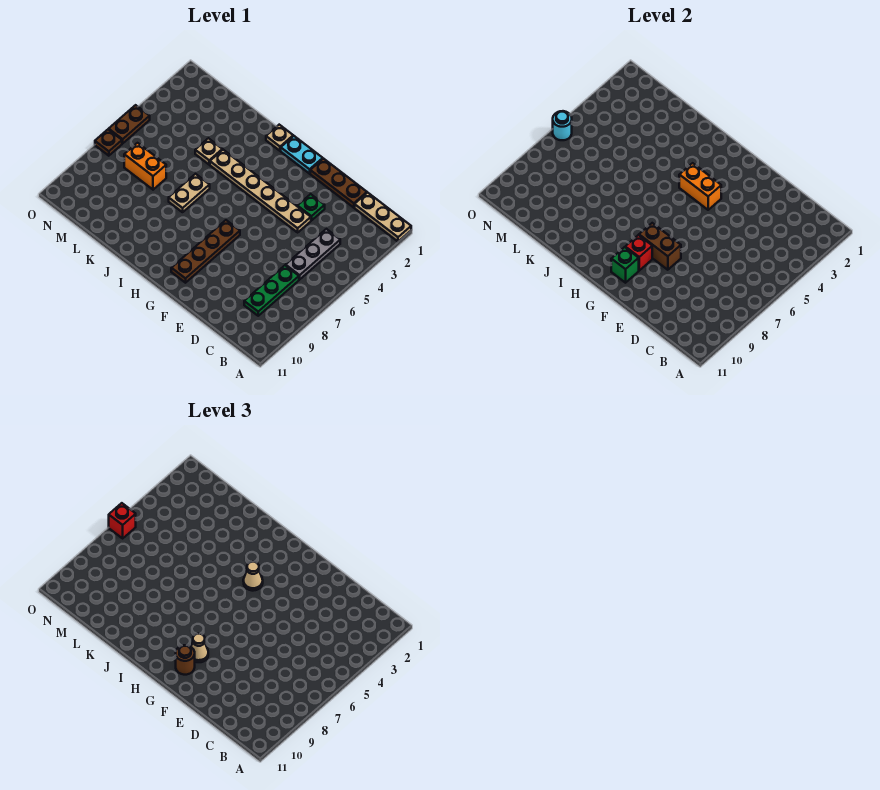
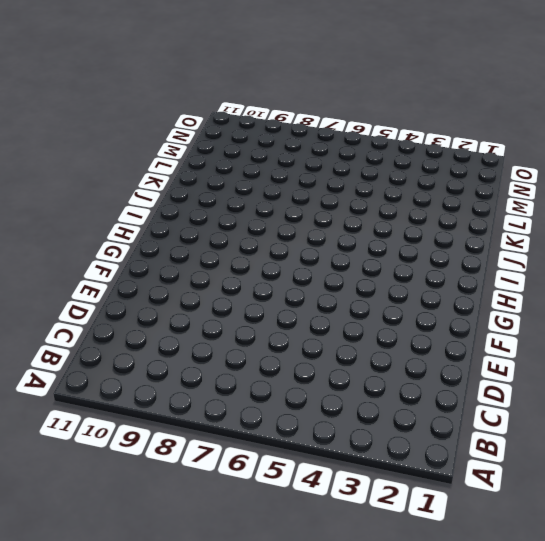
none -> tan 1x3 plate [355,193,411,241]
none -> grey 1x3 plate [286,229,340,279]
none -> green 1x3 plate [244,265,299,316]

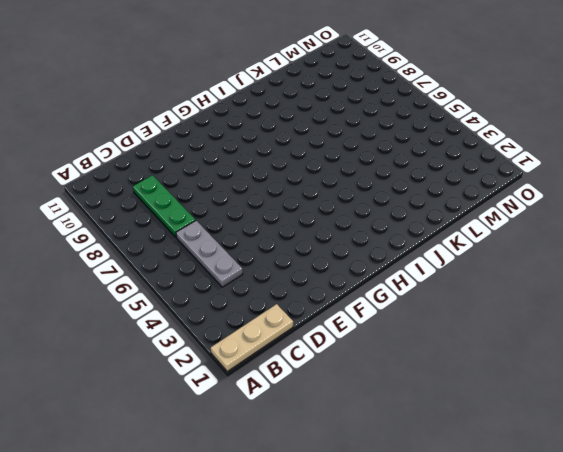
none -> brown 1x3 plate [310,159,367,208]
none -> green 1x1 plate [297,194,325,220]
none -> tan 1x6 plate [210,150,311,232]

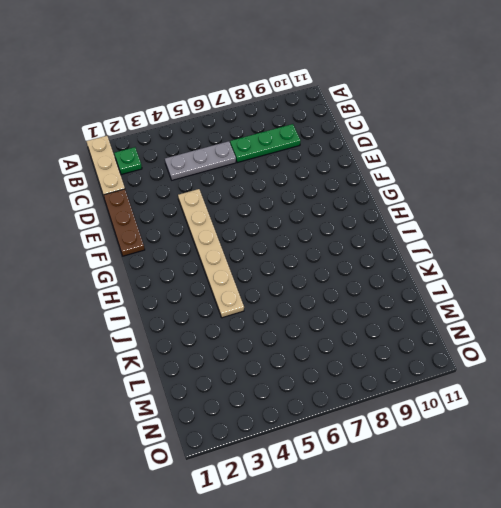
green 1x1 plate [114,147,142,175] -> green 1x1 plate moved to [297,194,325,220]
none -> cyan 1x2 plate [281,136,323,174]
none -> brown 1x4 plate [171,220,240,283]
none -> tan 1x1 plate [266,125,293,151]

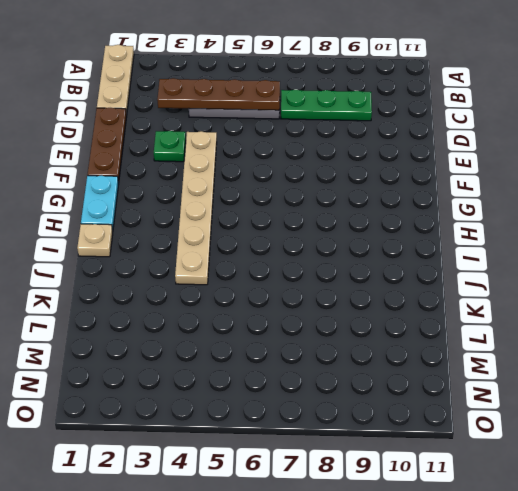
brown 1x4 plate [157,78,280,110] -> brown 1x4 plate moved to [171,220,240,283]
none -> tan 1x2 plate [169,174,210,212]
none -> tan 1x1 plate [195,138,222,164]
none -> orange 1x2 brick [124,143,166,190]

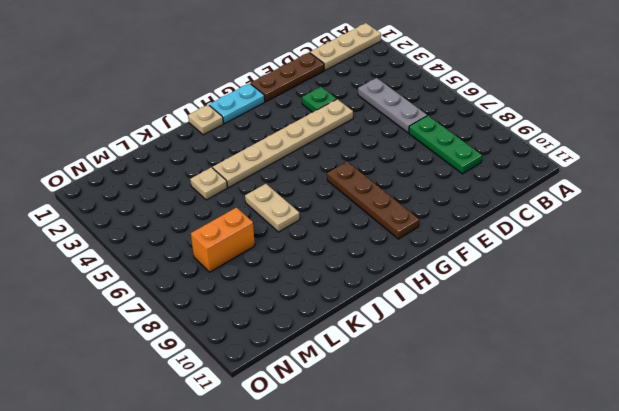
none -> brown 1x2 plate [109,105,150,143]
none -> brown 1x1 plate [95,129,122,156]
none -> brown 1x2 brick [639,223,681,270]

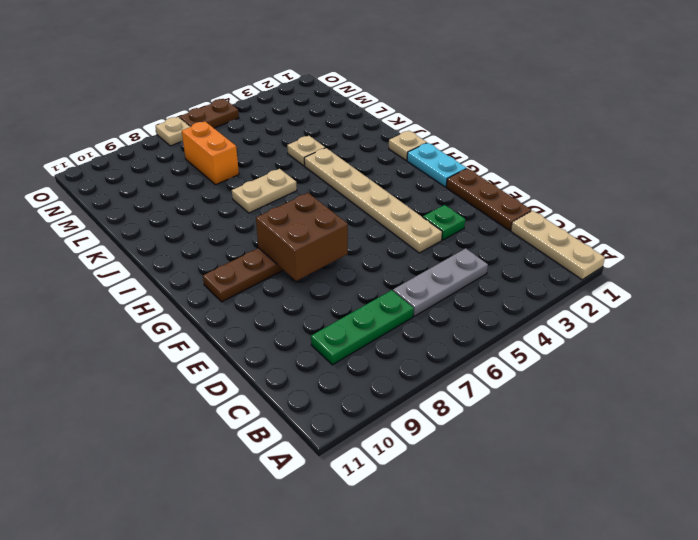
brown 2x2 brick [256,193,348,281] -> brown 1x2 brick [639,223,681,270]
tan 1x1 plate [156,117,190,146] -> brown 1x1 plate [95,129,122,156]
none -> orange 1x2 brick [679,163,721,210]
none -> red 1x1 brick [625,235,652,270]
none -> green 1x1 brick [611,247,639,283]

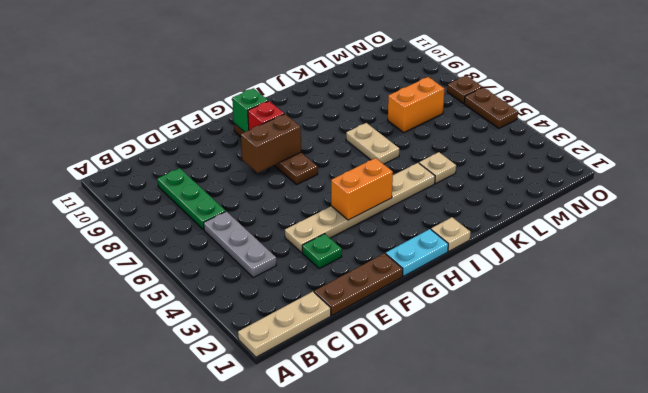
none -> cyan 1x1 round brick [553,111,572,140]
none -> tan 1x1 cone [191,634,208,662]
none -> brown 1x1 round brick [176,645,195,675]

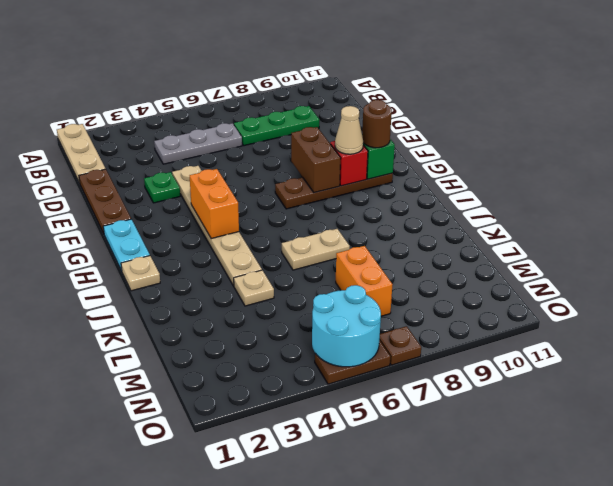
cyan 2x2 round brick [312,285,381,367] -> cyan 1x1 round brick [553,111,572,140]
none -> tan 1x1 cone [243,562,263,591]
none -> red 1x1 brick [109,503,136,538]

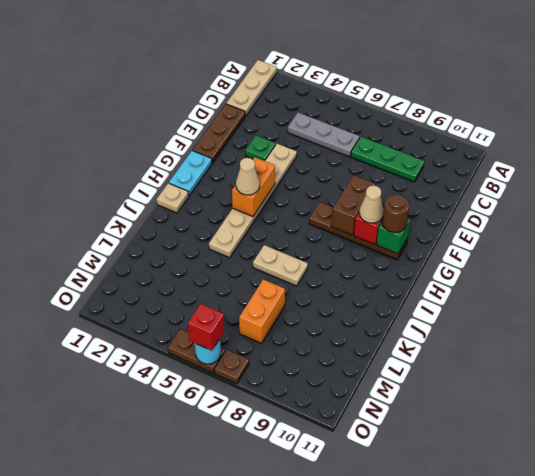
none -> tan 1x1 plate [195,138,222,164]

